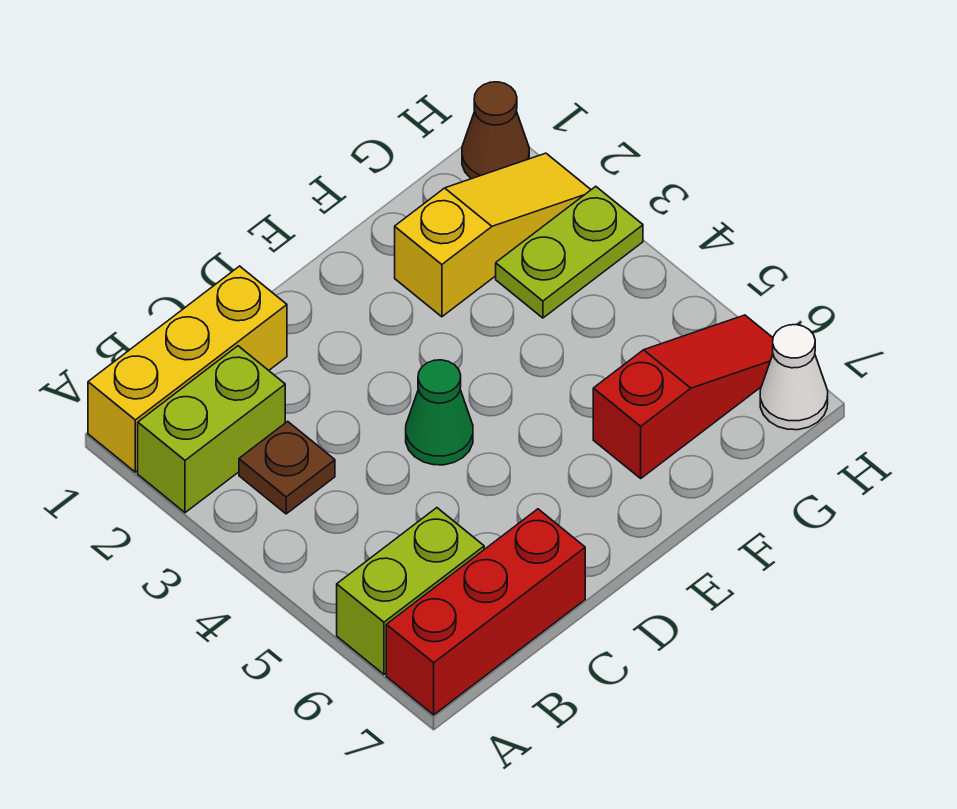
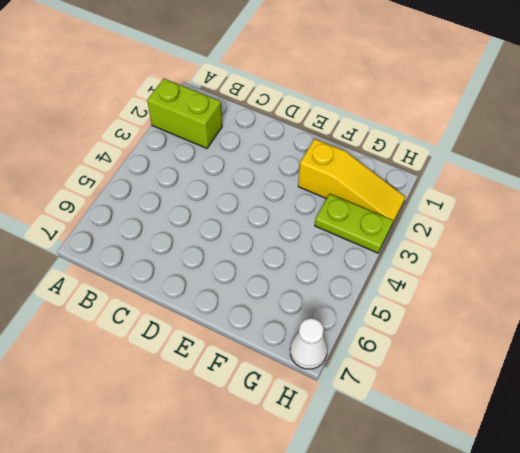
none -> yellow 1x3 brick [88,266,287,472]
none -> lime 1x2 brick [337,508,484,674]

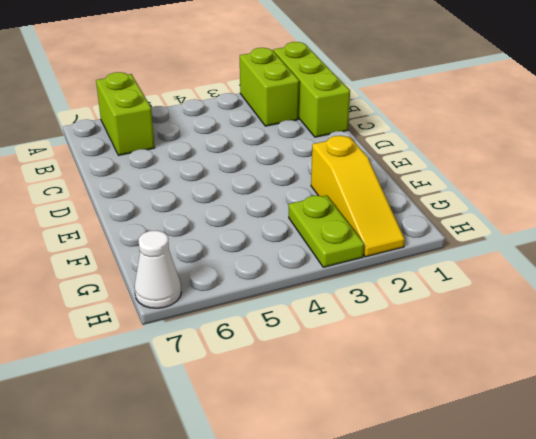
lime 1x3 brick [273,42,350,137] -> yellow 1x3 brick [88,266,287,472]
none -> red 1x3 brick [386,509,585,715]
none -> brown 1x1 plate [239,421,335,514]

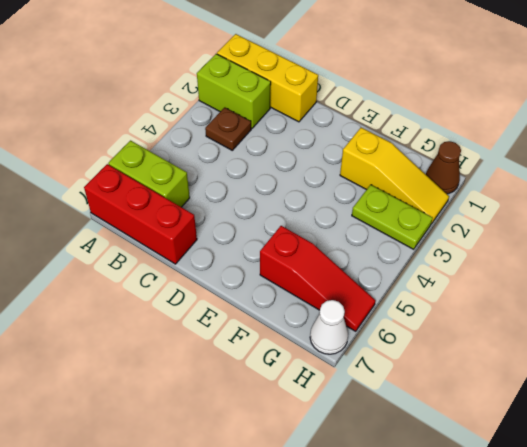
none -> green 1x1 cone [406,360,473,465]

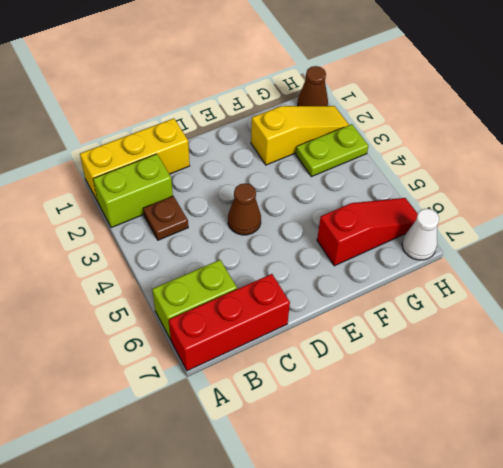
brown 1x1 cone [228,183,261,235] -> green 1x1 cone [406,360,473,465]

